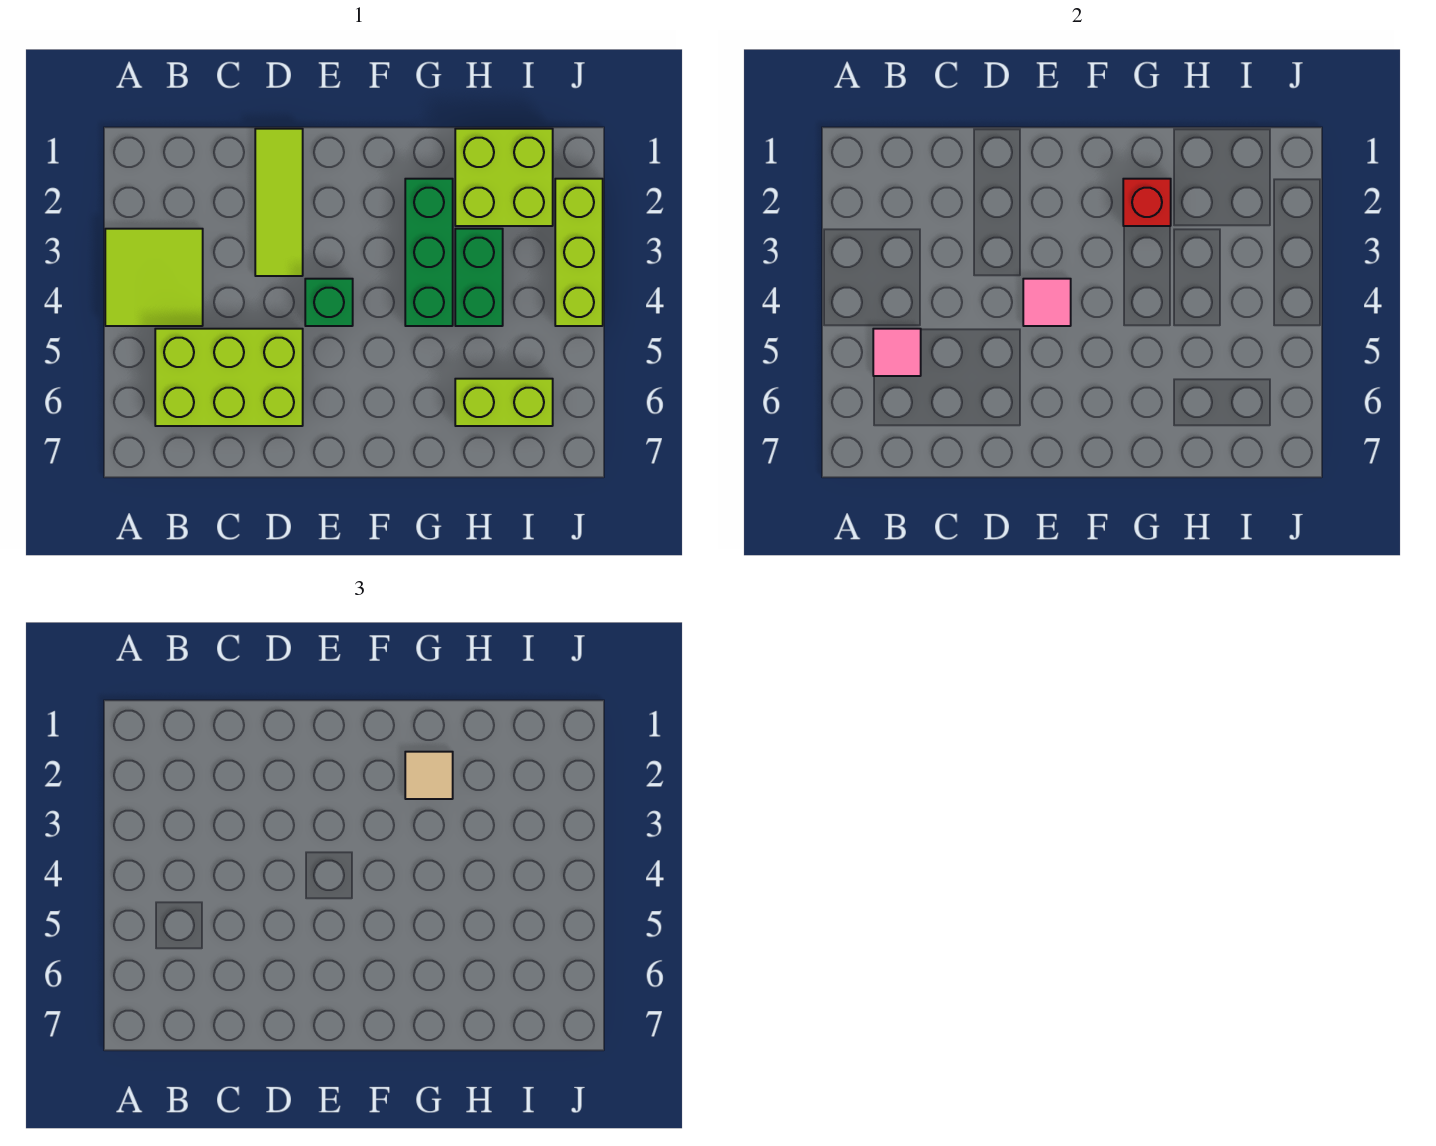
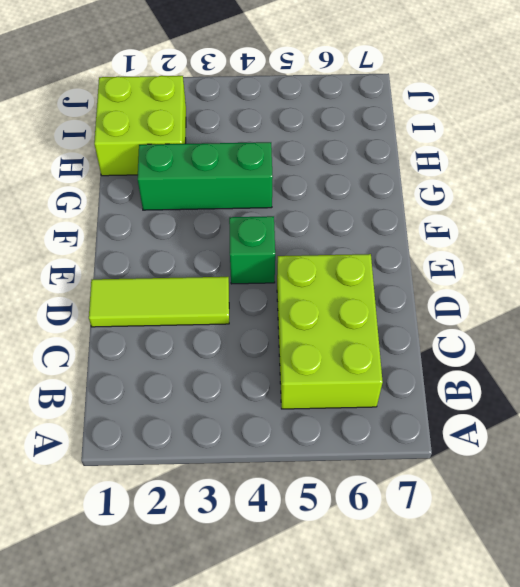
none -> lime 2x2 tile [105,229,203,326]
none -> green 1x2 brick [455,229,503,326]
none -> lime 1x2 brick [455,379,553,426]

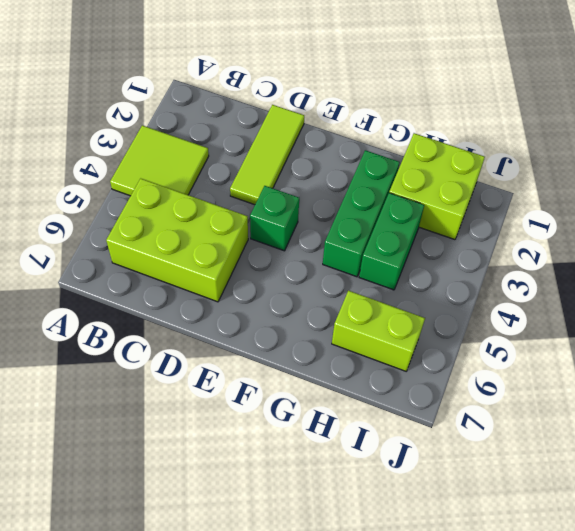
none -> lime 1x3 brick [555,179,603,326]
none -> pink 1x1 tile [873,329,921,376]
none -> pink 1x1 tile [1023,279,1071,326]

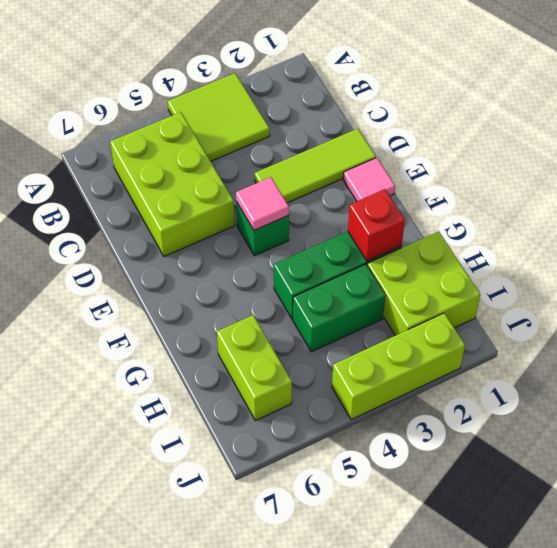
pink 1x1 tile [343,158,395,201] -> pink 1x1 tile moved to [873,329,921,376]
none -> tan 1x1 tile [405,752,453,799]

